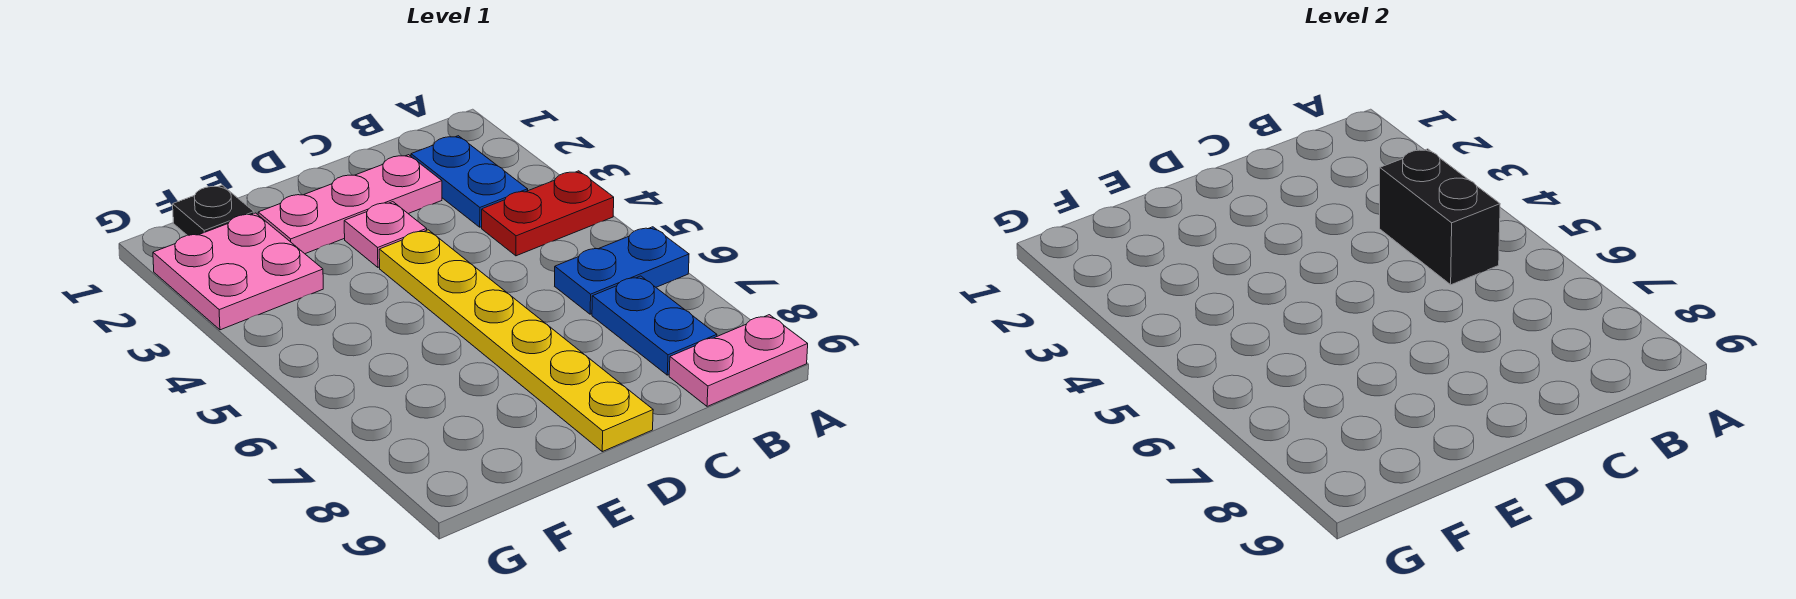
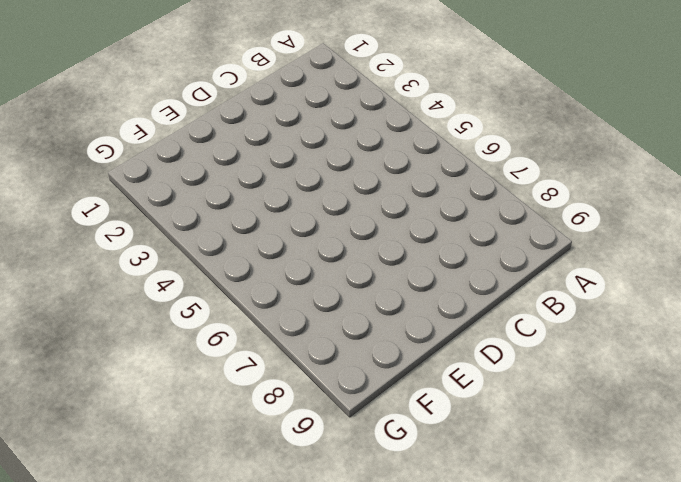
none -> red 1x2 plate [482,171,614,256]
none -> blue 1x2 plate [555,227,689,314]

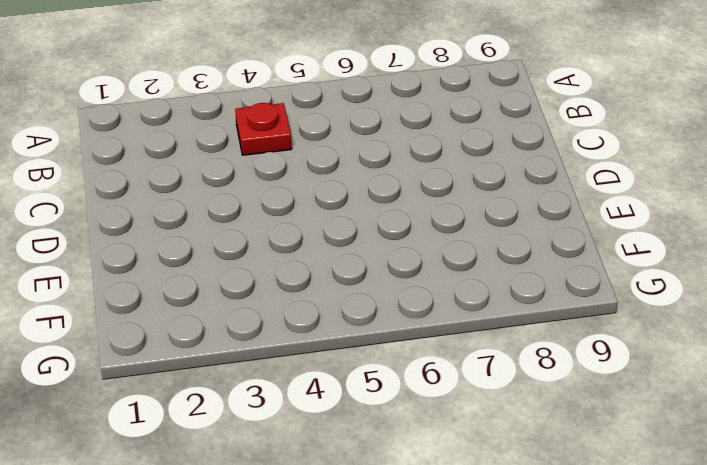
red 1x1 plate [235,103,292,155] -> red 1x2 plate [482,171,614,256]
none -> blue 1x2 plate [555,227,689,314]
none -> pink 1x2 plate [669,315,808,406]

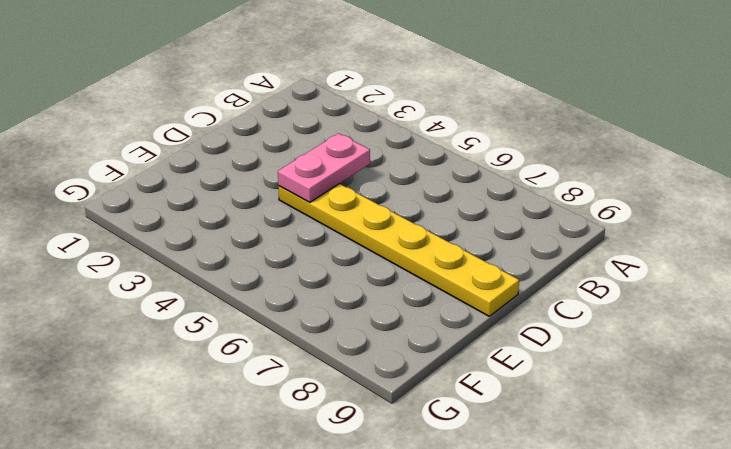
pink 1x2 plate [278,133,370,202] -> pink 1x2 plate moved to [669,315,808,406]
none -> red 1x2 plate [482,171,614,256]
none -> blue 1x2 plate [555,227,689,314]

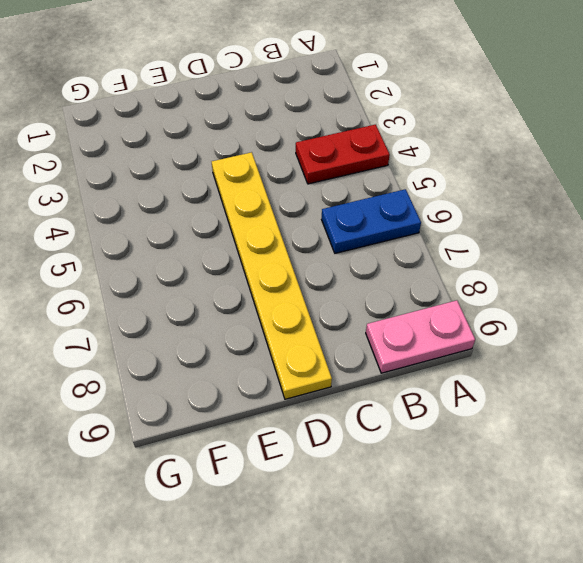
none -> blue 1x2 plate [411,136,528,227]
none -> blue 1x2 plate [592,276,717,375]

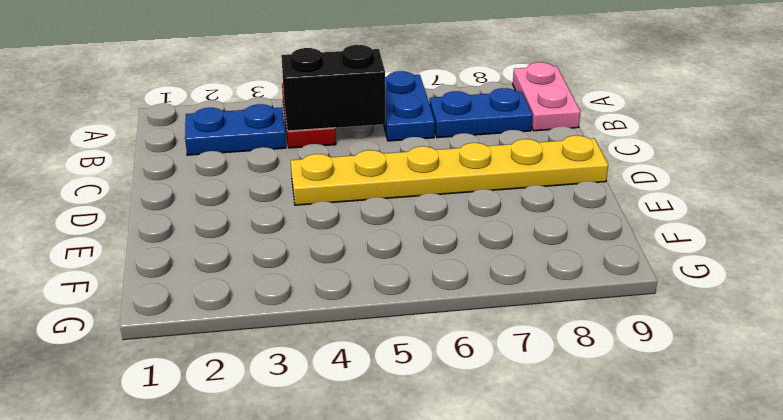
none -> pink 1x3 plate [258,155,442,254]
none -> pink 1x1 plate [344,202,427,267]

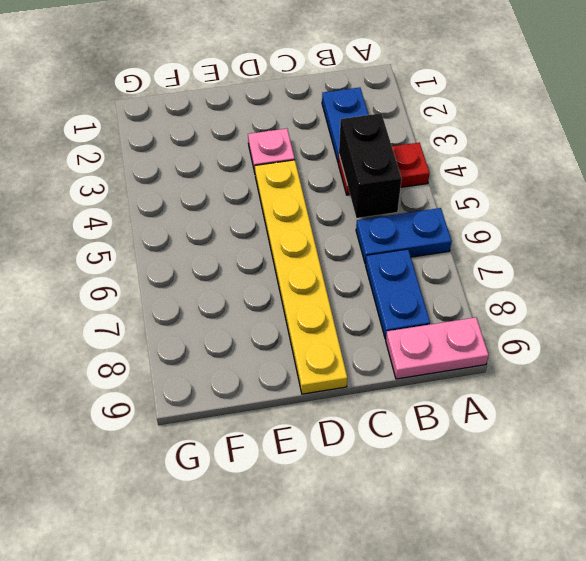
none -> pink 1x3 plate [258,155,442,254]
none -> black 1x1 plate [173,185,254,236]

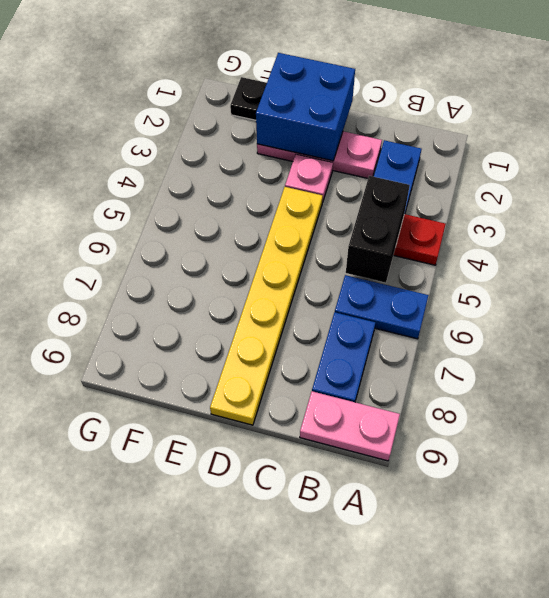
blue 2x2 brick [256,53,355,161] -> none
none -> pink 2x2 plate [153,213,323,330]

